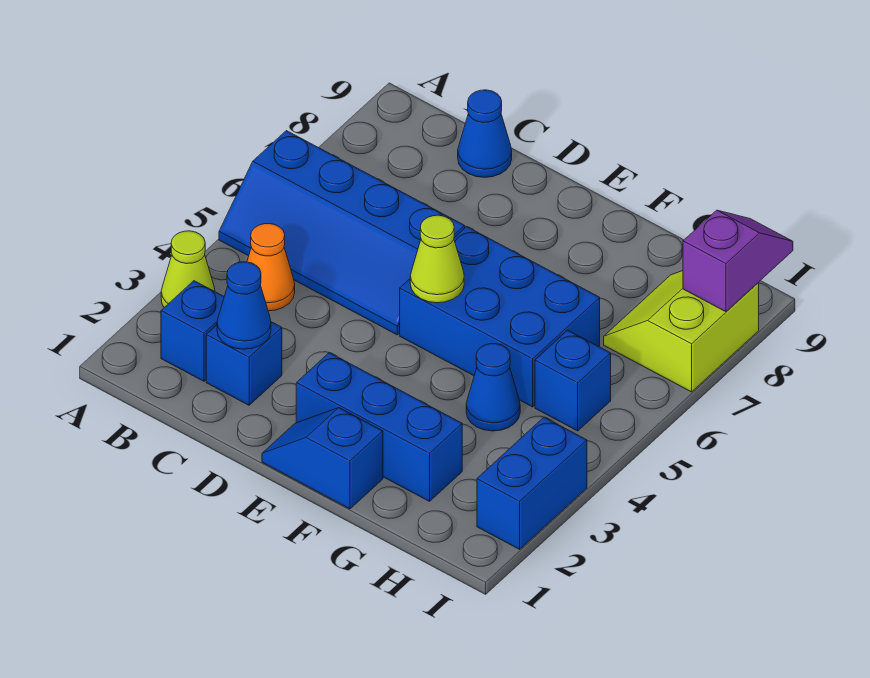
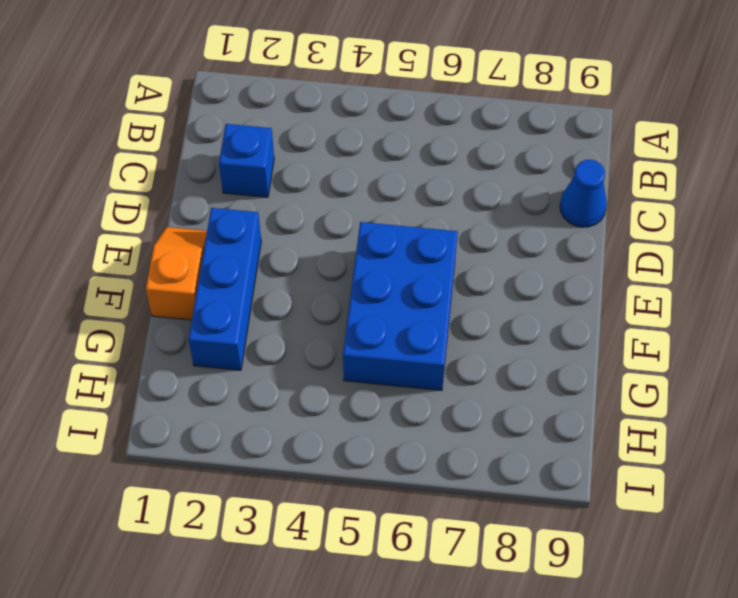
orange 1x2 slope [146,227,207,320] -> blue 1x2 slope [262,408,383,509]
none -> lime 1x1 cone [161,231,215,307]
none -> blue 2x4 slope [219,131,465,335]
none -> blue 1x1 brick [161,281,224,381]

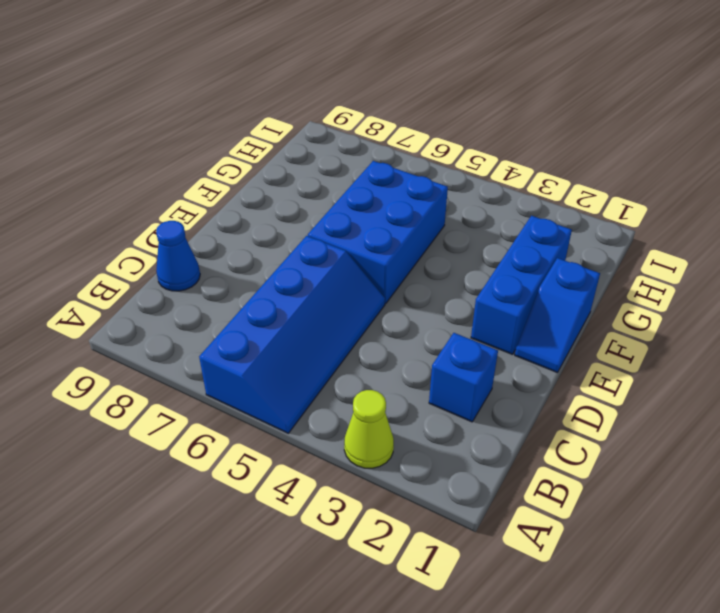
none -> blue 1x1 brick [161,281,224,381]
none -> orange 1x1 cone [247,224,295,311]
none -> blue 1x1 cone [466,344,520,431]

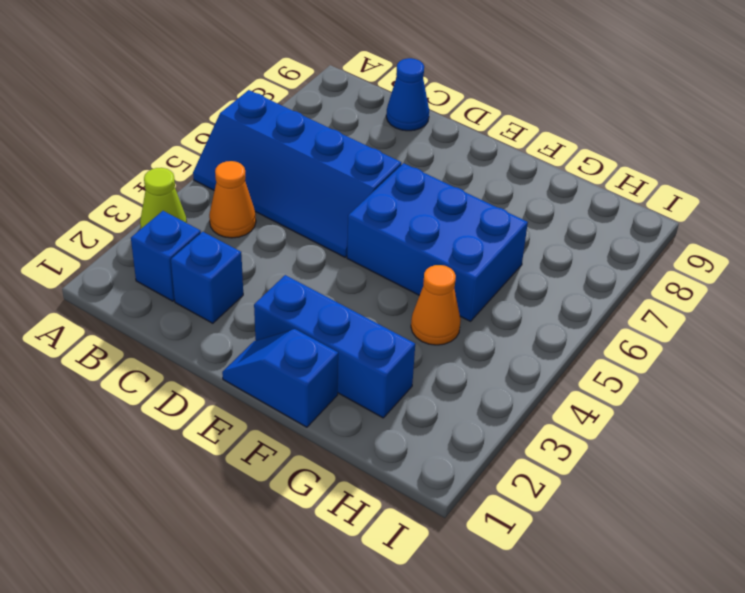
orange 1x1 cone [411,265,461,345] -> blue 1x1 cone [466,344,520,431]
none -> blue 1x1 brick [535,330,611,431]
none -> lime 2x2 slope [604,271,759,392]
none -> blue 1x2 brick [477,417,587,549]

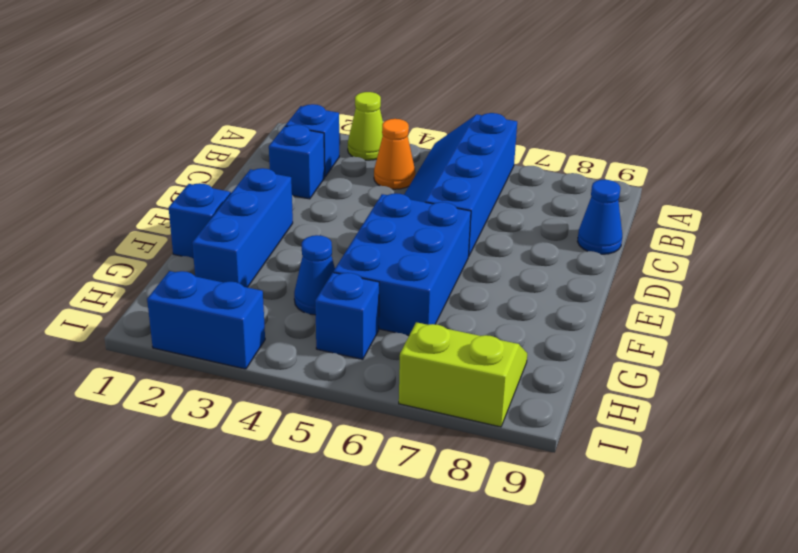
none -> blue 1x1 cone [217,262,271,349]
none -> lime 1x1 cone [410,215,464,303]
none -> purple 1x2 slope [683,210,793,312]

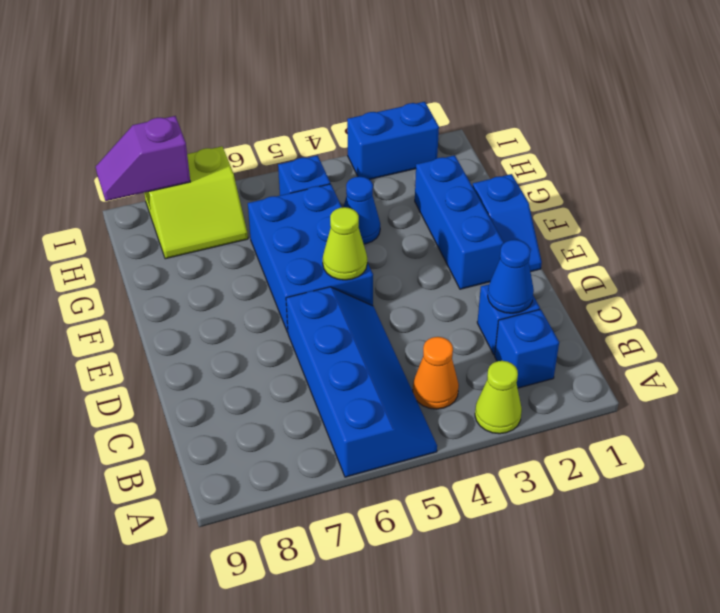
none -> blue 1x1 cone [458,90,512,177]

